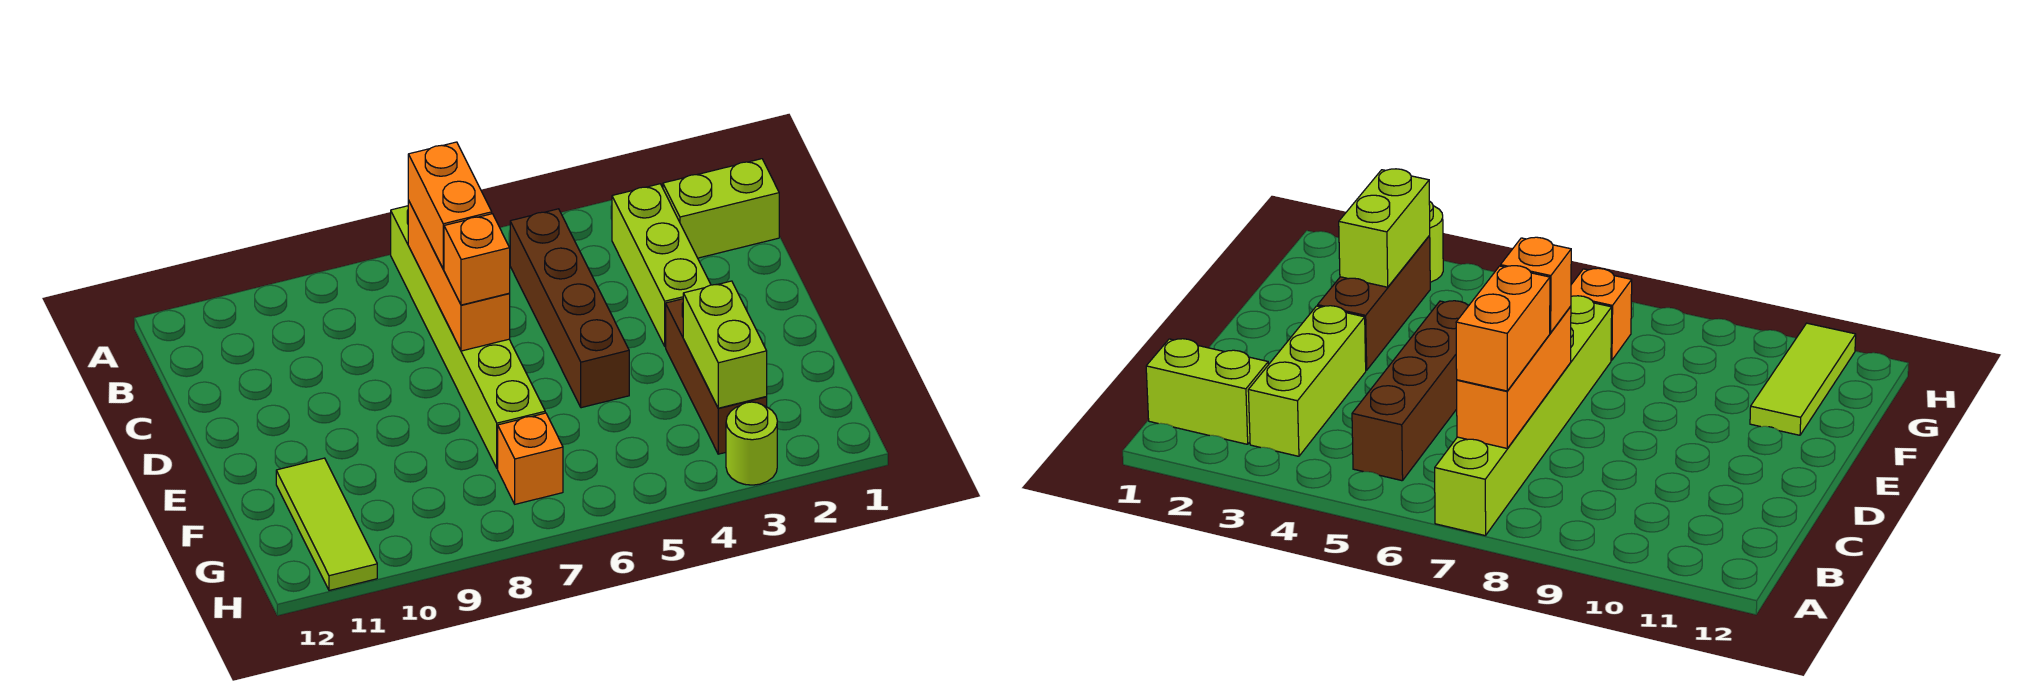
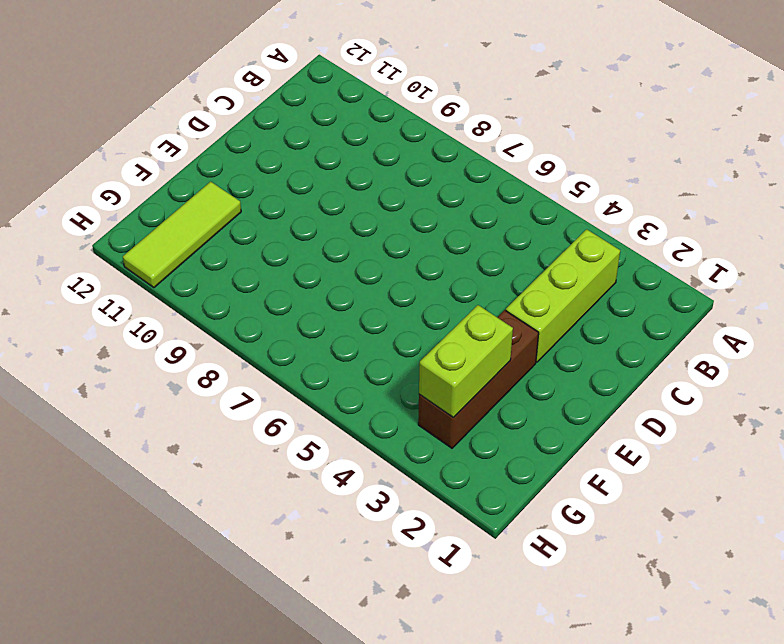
none -> lime 1x6 brick [391,206,545,469]
none -> lime 1x2 brick [663,159,779,258]
none -> brown 1x4 brick [510,209,629,408]

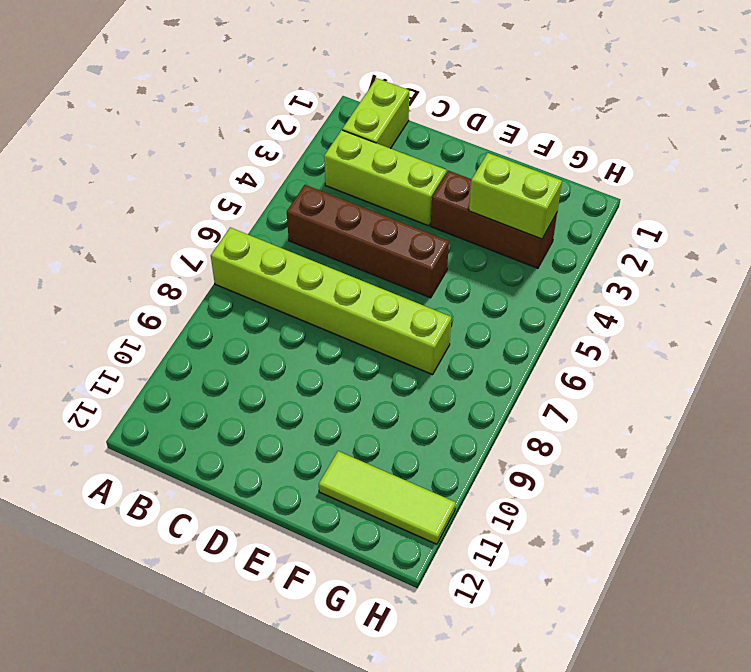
none -> orange 1x1 brick [498,413,563,504]
none -> lime 1x1 round brick [726,402,777,485]
none -> orange 1x3 brick [408,200,510,351]

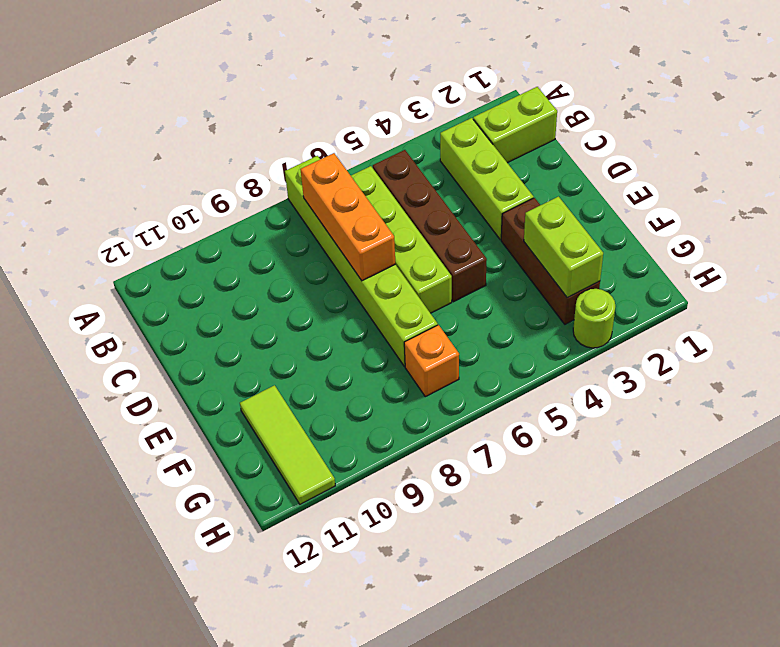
lime 1x4 brick [351,166,452,313] -> none
none -> orange 1x2 brick [408,142,492,269]
none -> orange 1x1 brick [444,214,510,305]

